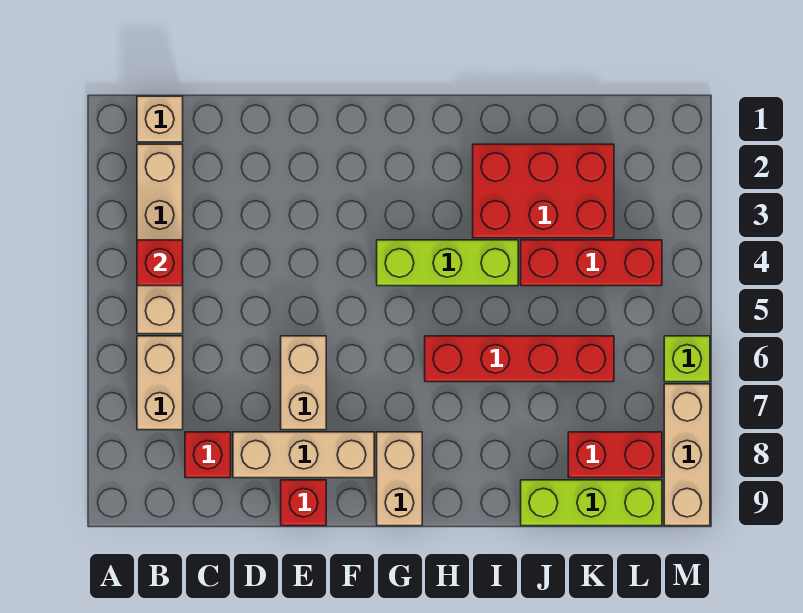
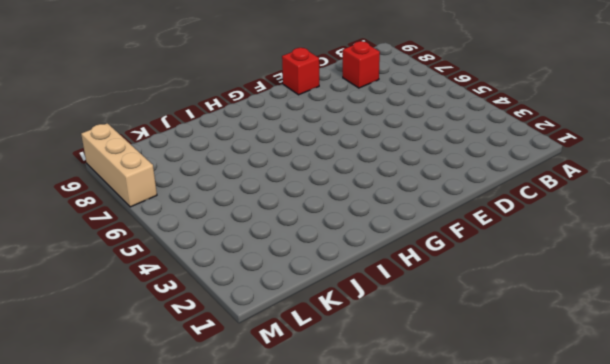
none -> tan 1x1 brick [137,96,183,142]
none -> tan 1x4 brick [137,144,183,334]
none -> tan 1x2 brick [137,336,183,430]

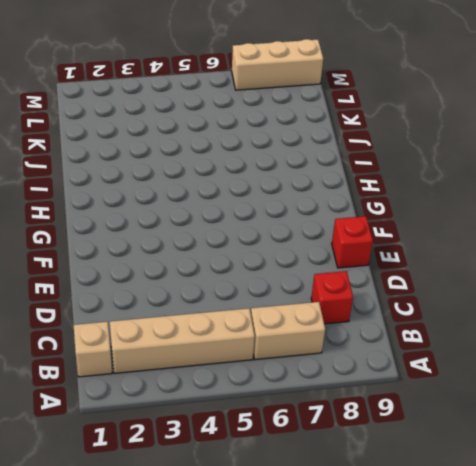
none -> tan 1x3 brick [233,432,374,478]
none -> tan 1x2 brick [281,336,326,430]
none -> lime 1x3 brick [377,240,518,286]

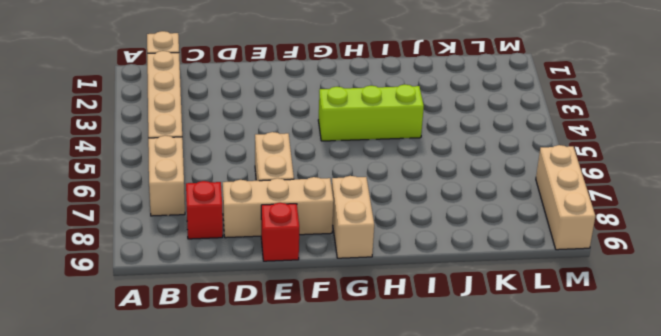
none -> red 1x4 brick [425,336,614,382]
none -> red 2x3 brick [473,144,614,238]
none -> red 1x3 brick [521,240,662,286]

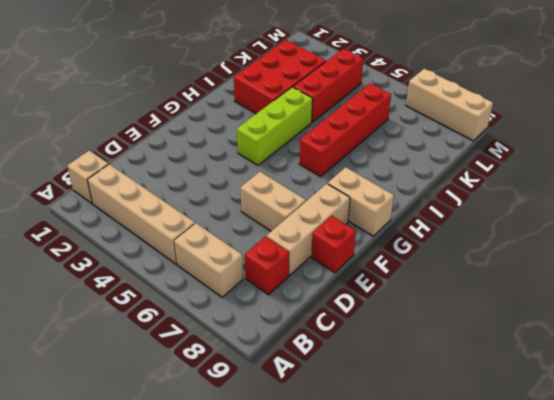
none -> lime 1x3 brick [521,480,662,526]
none -> red 1x2 brick [568,432,662,478]
none -> lime 1x1 brick [664,336,710,382]

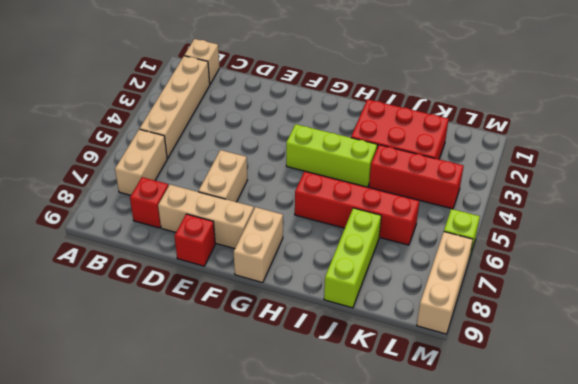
lime 1x3 brick [324,208,381,308] -> lime 1x3 brick turned to [521,480,662,526]
none -> red 1x2 brick [568,432,662,478]
none -> red 1x1 brick [137,240,183,286]

